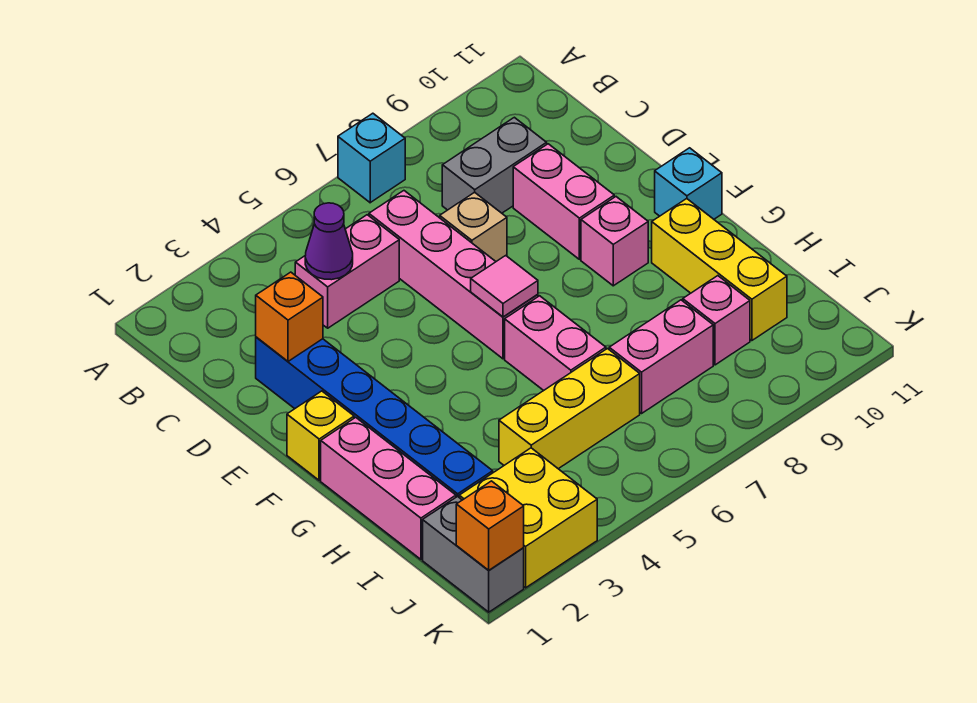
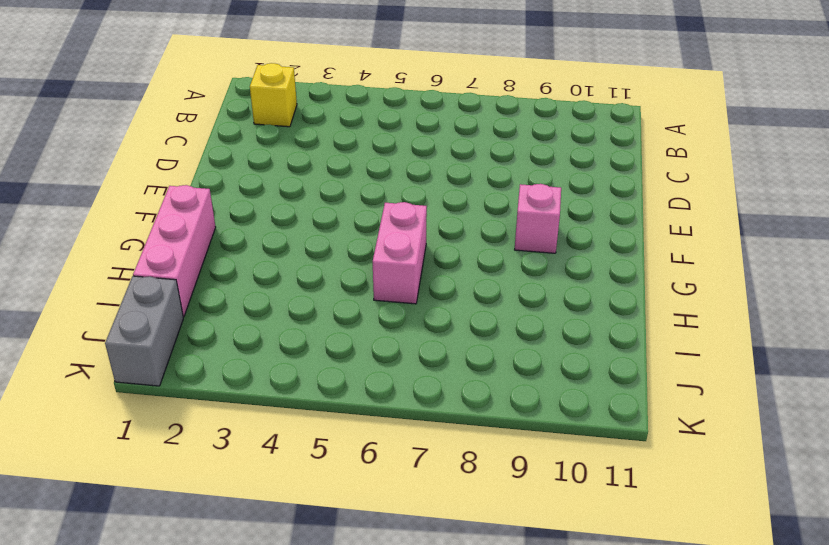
yellow 1x1 brick [250,63,297,127] -> yellow 1x1 brick moved to [287,391,354,480]
none -> cyan 1x1 brick [338,113,405,203]
none -> pink 1x2 brick [295,215,399,328]
none -> pink 1x4 brick [369,191,538,359]

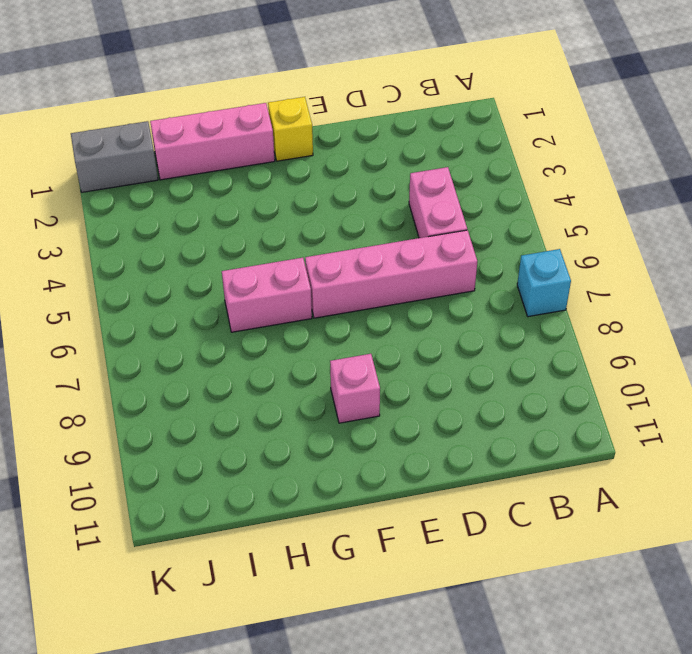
none -> grey 1x2 brick [442,117,547,213]
none -> blue 1x6 brick [256,337,493,497]
none -> tan 1x1 brick [440,192,507,261]

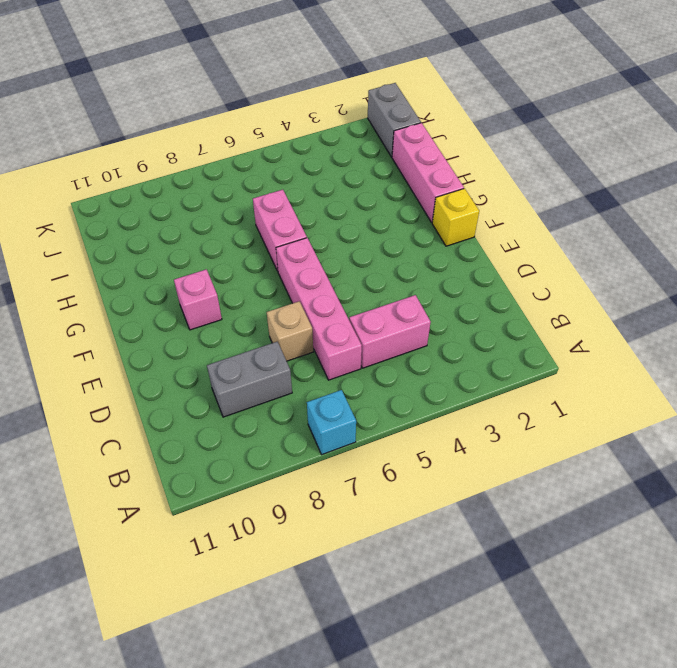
none -> blue 1x6 brick [256,337,493,497]
none -> pink 1x2 brick [513,144,614,259]
none -> cyan 1x1 brick [655,148,722,219]

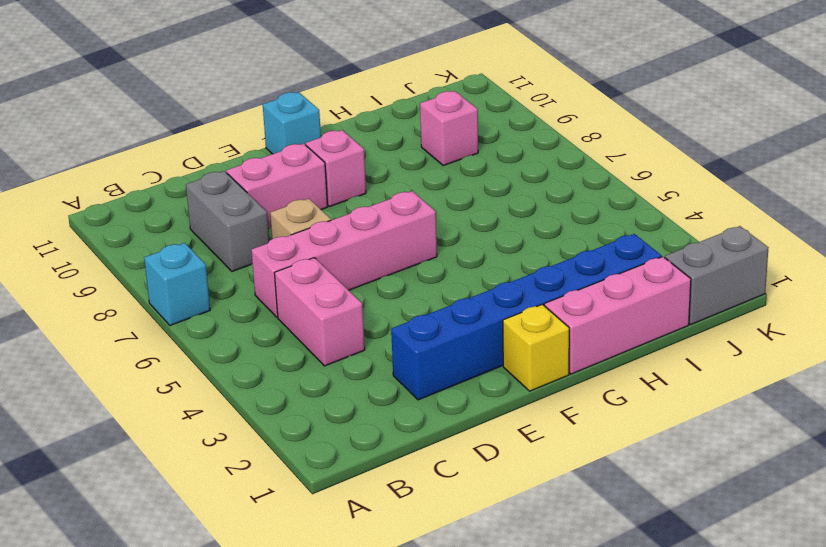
none -> pink 1x2 brick [505,296,606,391]
none -> yellow 1x3 brick [652,199,787,341]
none -> yellow 1x3 brick [499,349,640,469]

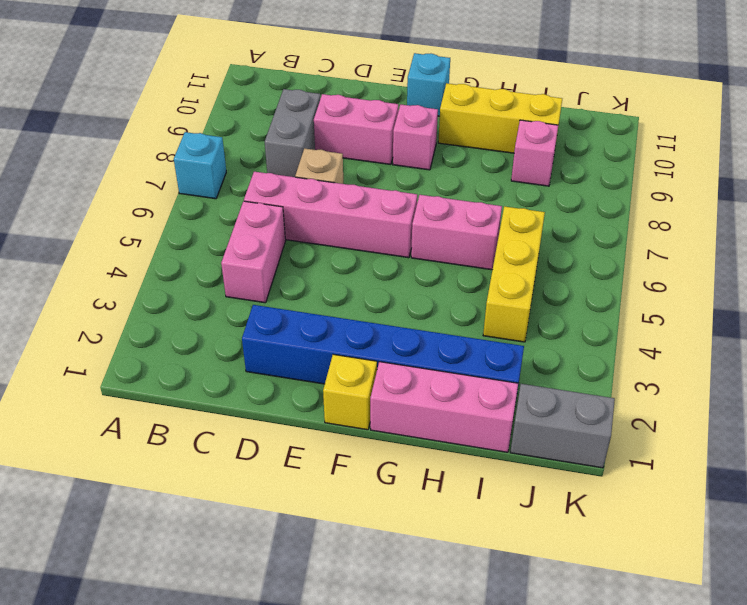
none -> pink 1x2 brick [609,300,713,413]
none -> yellow 2x2 brick [459,448,597,588]
none -> purple 1x1 cone [305,203,353,280]

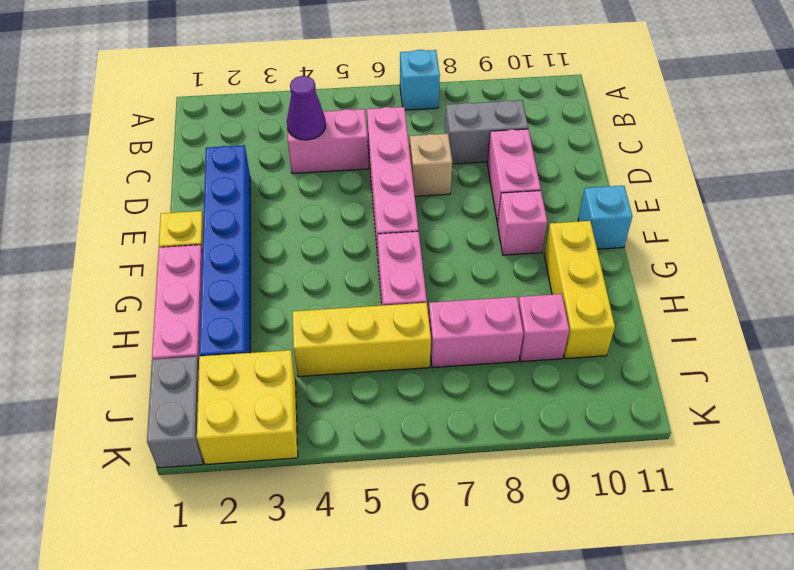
none -> orange 1x1 brick [256,272,323,361]
none -> pink 1x1 tile [471,256,538,317]
none -> orange 1x1 brick [456,481,524,570]

